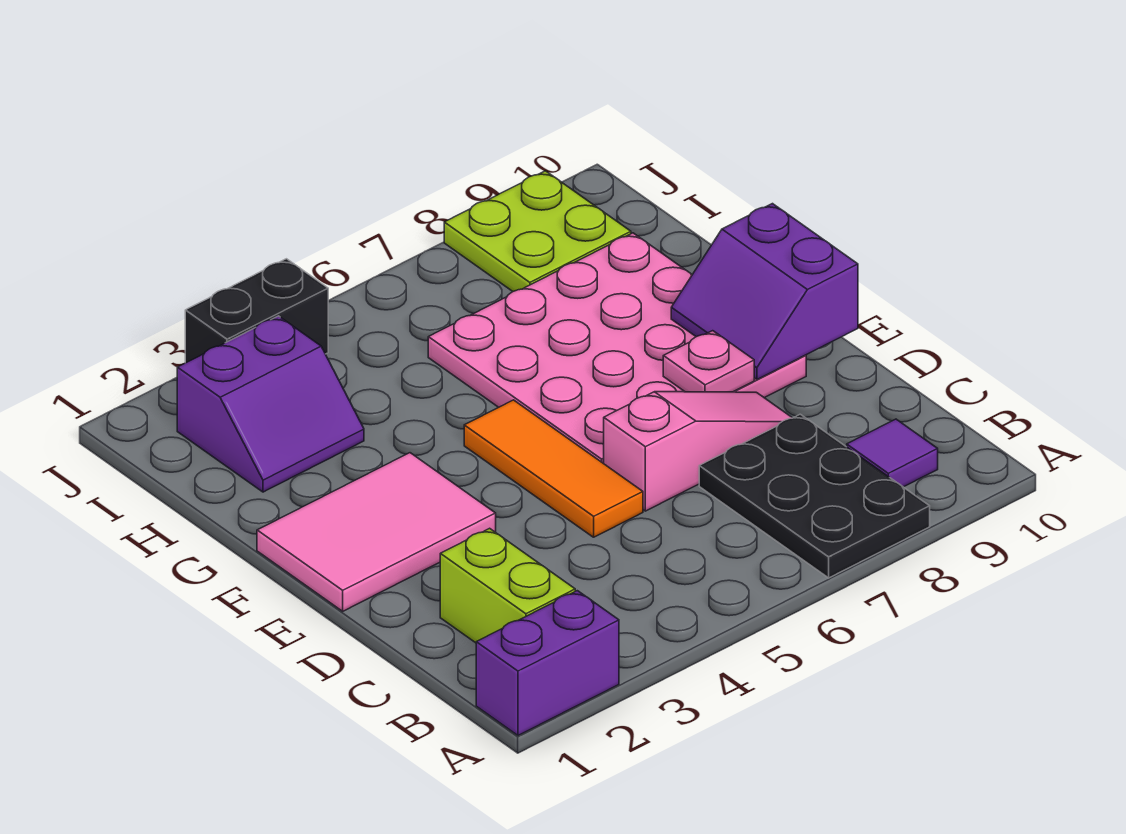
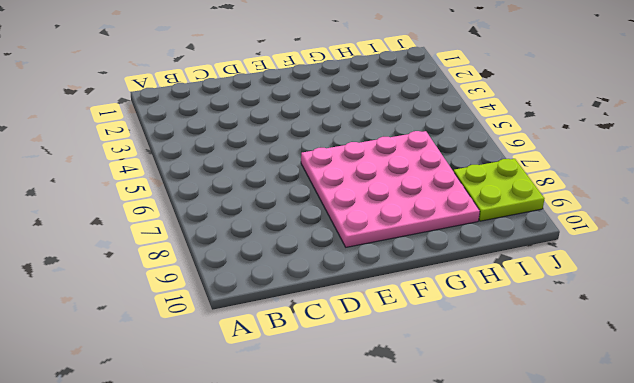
none -> purple 1x2 brick [476,591,619,735]
none -> black 2x3 plate [699,414,930,578]
none -> lime 1x2 brick [440,528,575,643]

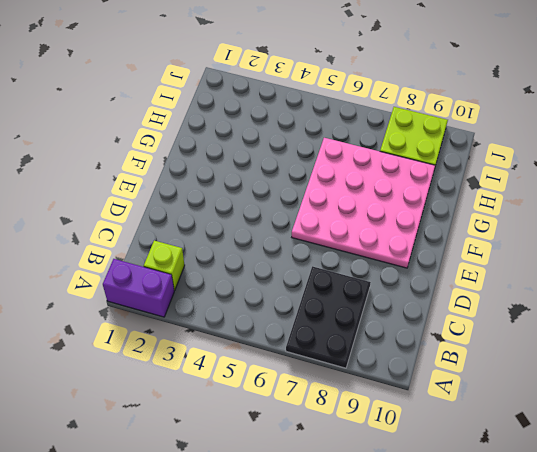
lime 1x1 brick [144,241,185,291] -> lime 1x2 brick [440,528,575,643]
none -> purple 1x1 tile [847,419,938,487]
none -> orange 1x3 tile [464,400,643,537]
none -> pink 1x3 slope [604,392,792,511]

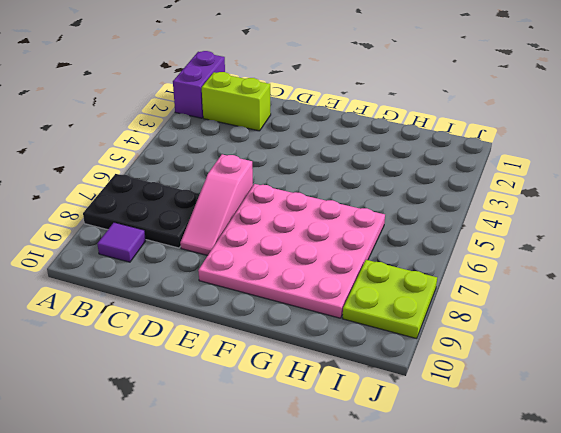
none -> orange 1x3 tile [464,400,643,537]
none -> pink 2x3 tile [257,453,496,611]
none -> purple 2x2 slope [177,316,364,492]

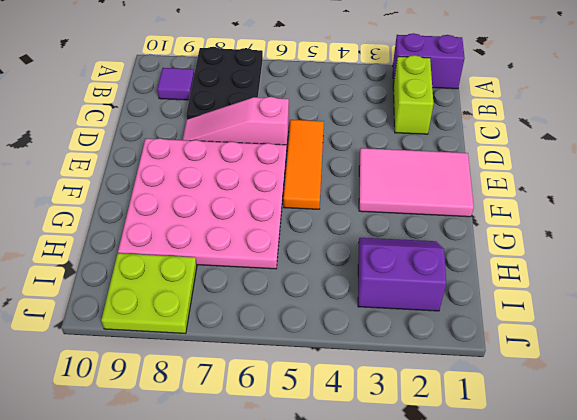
none -> black 1x2 brick [185,259,328,363]
none -> pink 1x1 plate [663,331,754,392]
none -> purple 2x2 slope [671,204,858,379]

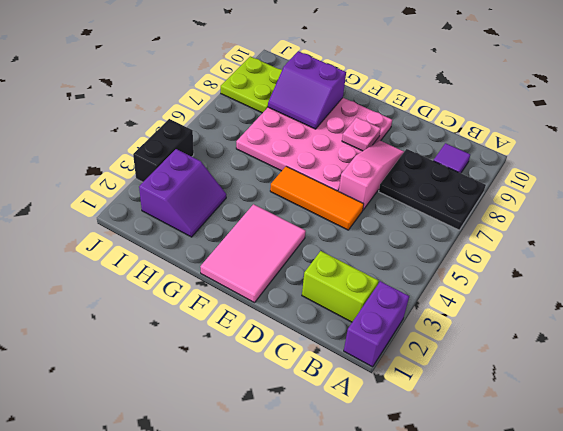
purple 2x2 slope [268,51,346,129] -> purple 2x2 slope moved to [671,204,858,379]

